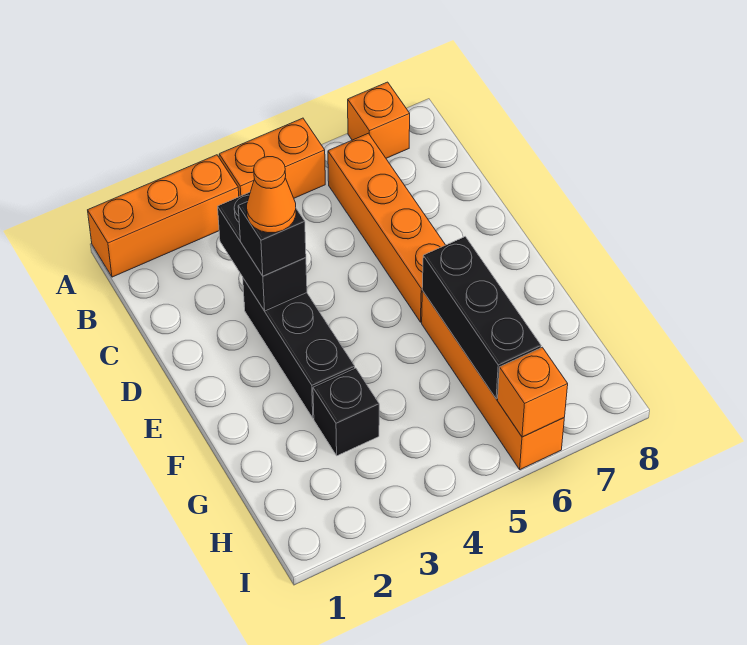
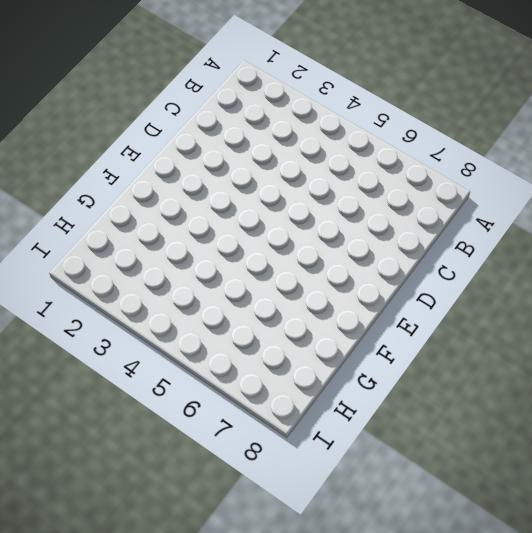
none -> orange 1x3 brick [88,155,239,277]
none -> orange 1x2 brick [219,118,325,198]
none -> orange 1x1 brick [348,82,410,158]

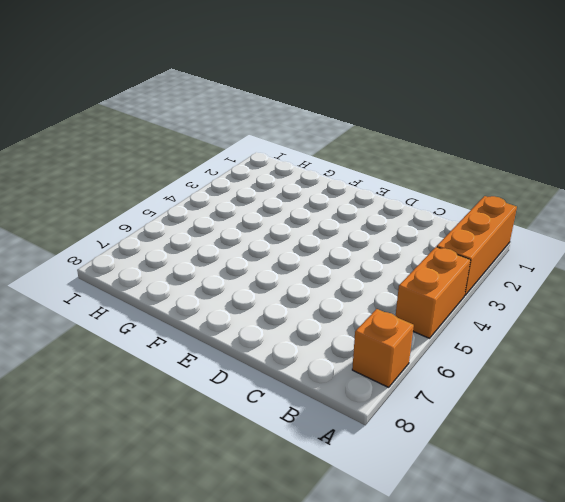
none -> orange 1x4 brick [328,133,445,322]
none -> black 1x3 brick [243,278,355,418]
none -> orange 1x4 brick [422,291,564,470]

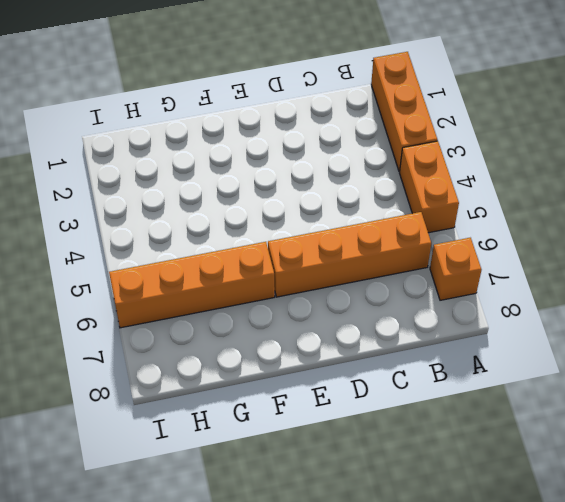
none -> black 1x3 brick [243,278,355,418]
none -> black 1x1 brick [313,368,379,456]
none -> black 1x2 brick [218,192,307,311]

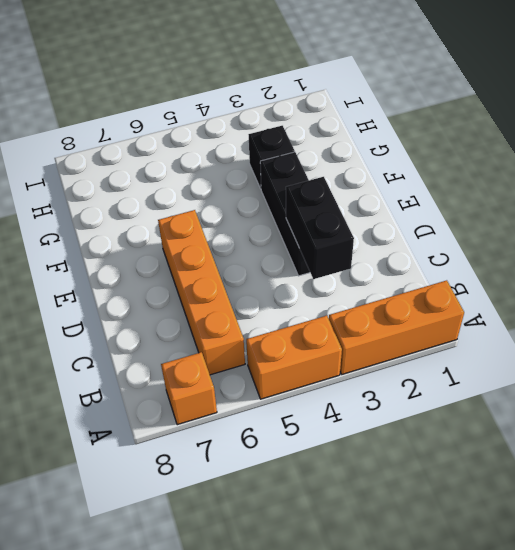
none -> orange 1x4 brick [422,291,564,470]
none -> black 1x3 brick [422,237,541,399]
none -> orange 1x1 brick [497,347,568,437]

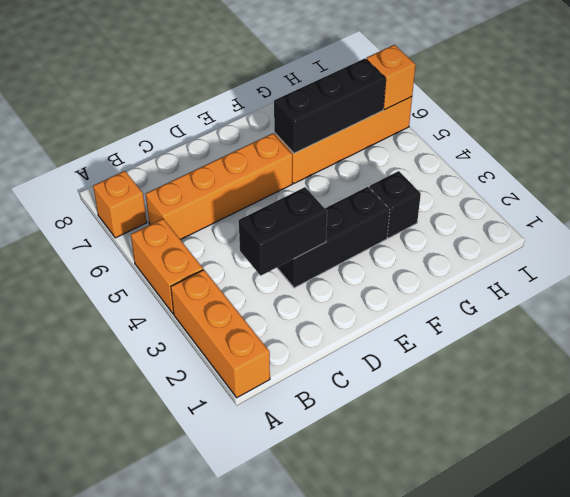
none -> black 1x1 brick [238,202,306,276]
none -> orange 1x1 cone [247,157,296,233]

